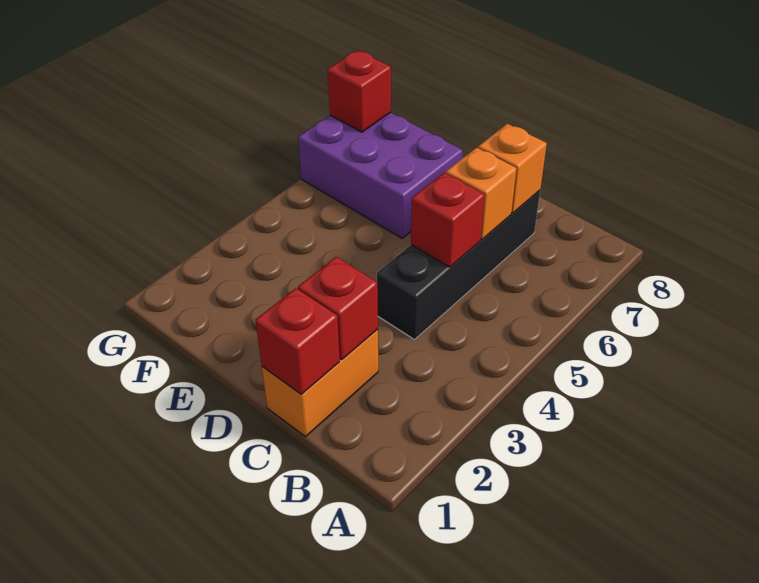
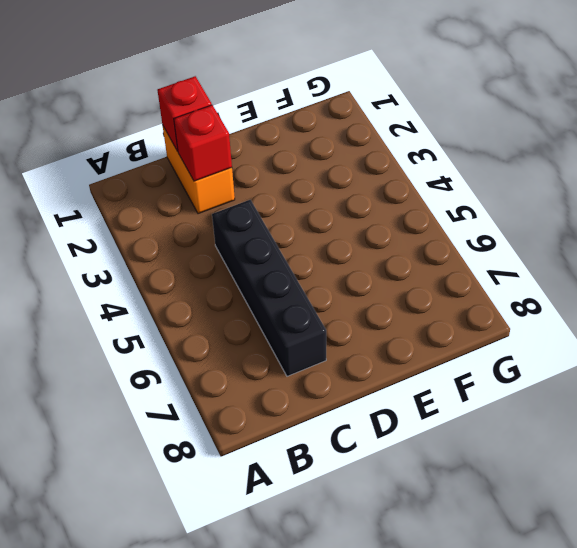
none -> purple 2x3 brick [298,112,462,238]
none -> red 1x1 brick [411,173,485,267]

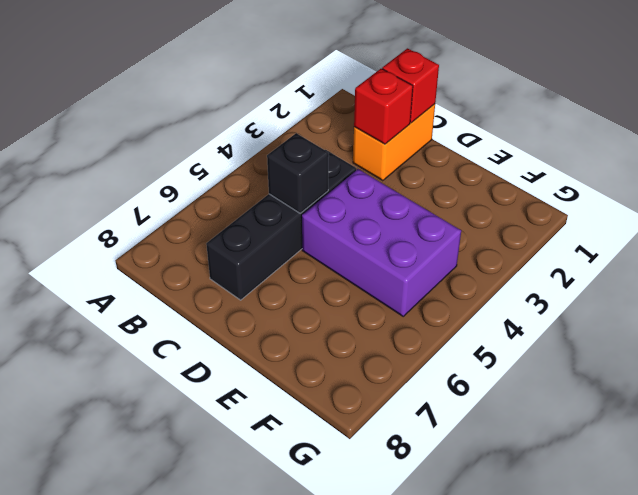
black 1x1 brick [267,133,329,213] -> red 1x1 brick [411,173,485,267]
purple 2x3 brick [302,169,461,316] -> purple 2x3 brick moved to [298,112,462,238]
none -> orange 1x1 brick [446,147,517,239]
none -> orange 1x1 brick [478,124,547,213]

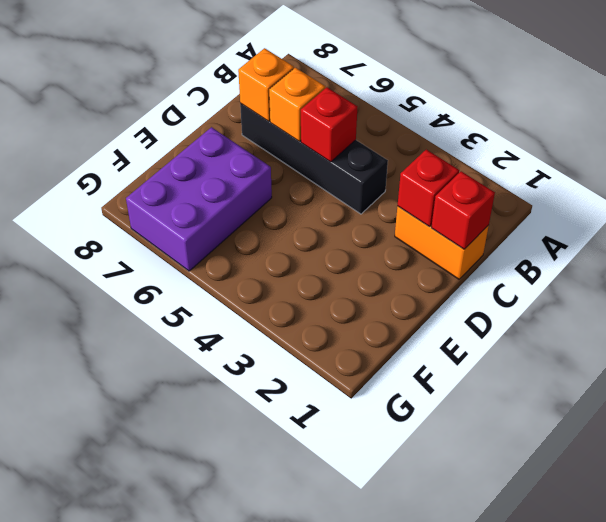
none -> red 1x1 brick [327,50,391,132]

